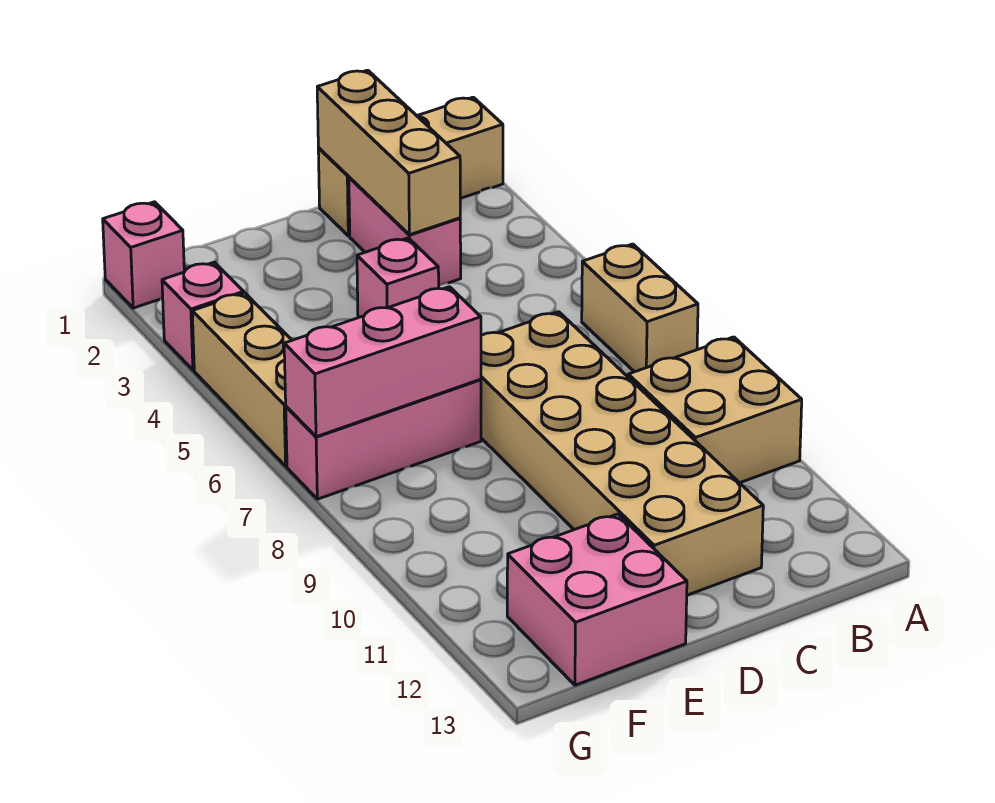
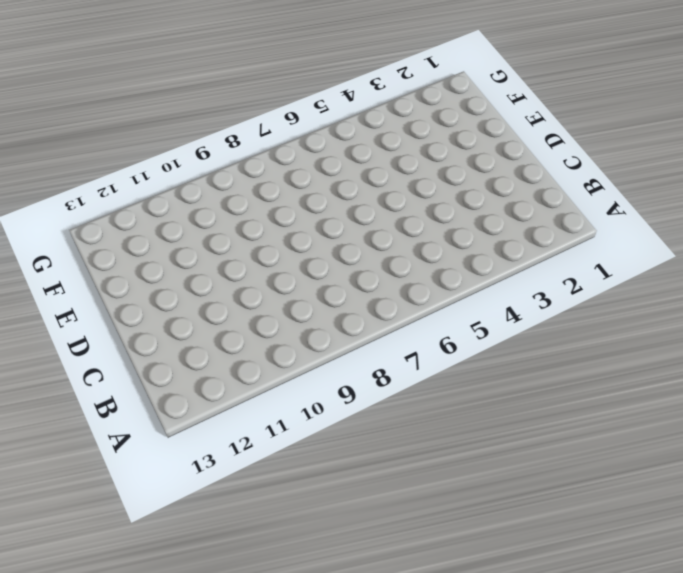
none -> tan 1x3 brick [318,97,503,236]
none -> tan 1x2 brick [582,244,698,372]
none -> tan 2x2 brick [628,337,802,483]

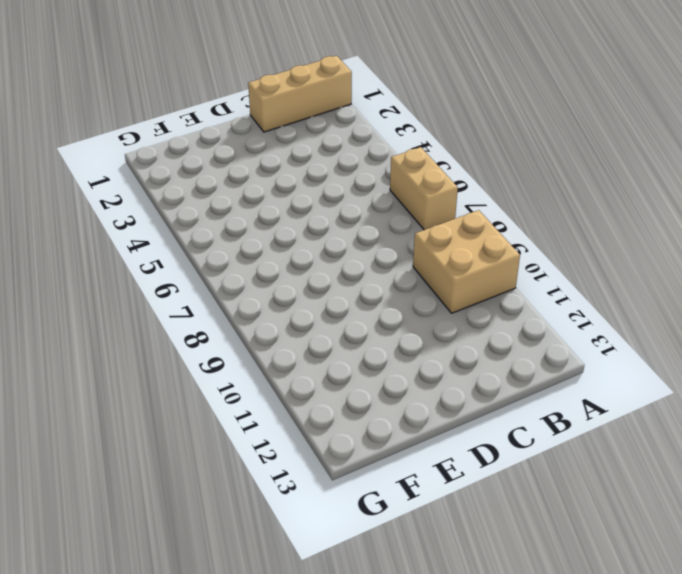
none -> pink 1x2 brick [349,177,461,285]
none -> tan 2x6 brick [481,312,763,595]
none -> pink 1x1 brick [357,238,439,317]

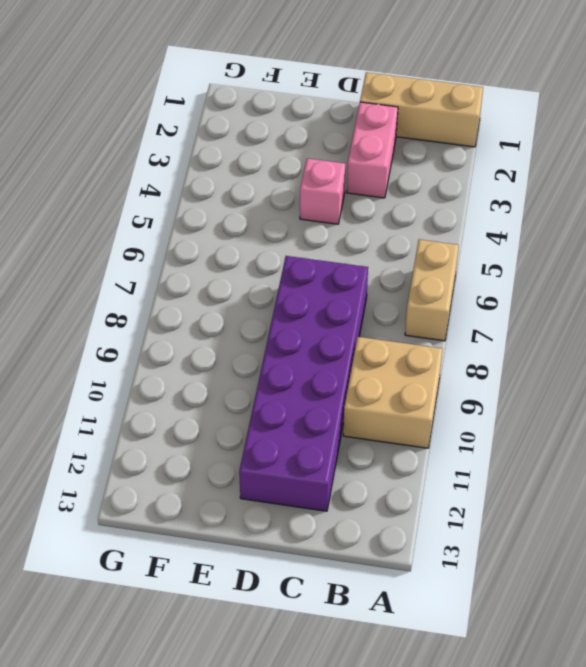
purple 2x6 brick [239,256,368,511] -> tan 2x6 brick [481,312,763,595]
none -> pink 1x3 brick [286,379,481,499]
none -> pink 2x2 brick [507,514,687,685]
none -> pink 1x1 brick [103,202,184,308]

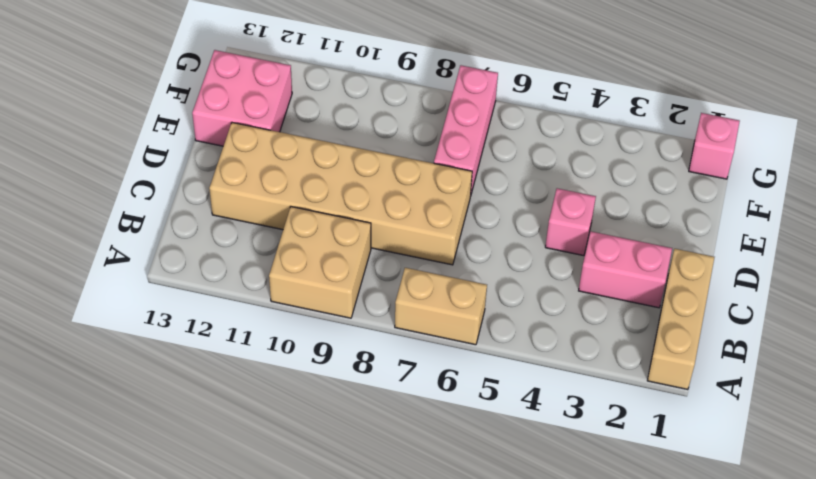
none -> pink 1x1 brick [162,262,244,370]
none -> tan 1x3 brick [192,293,292,466]
none -> tan 1x3 brick [317,70,460,235]

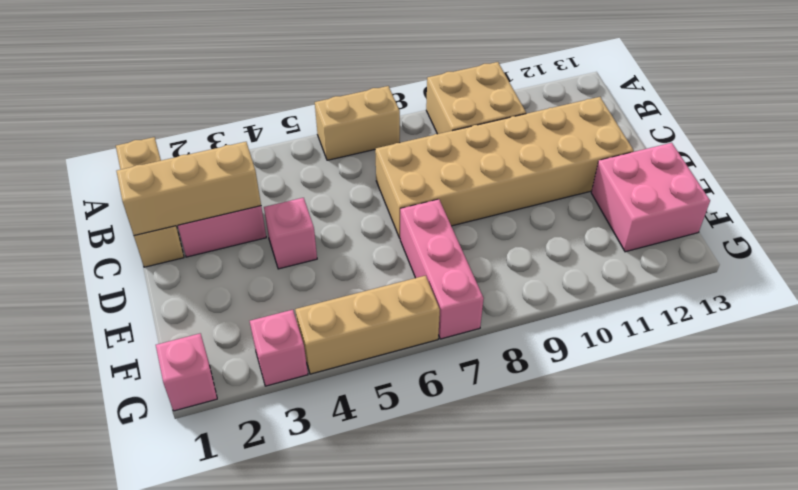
none -> pink 1x3 brick [284,287,481,437]

